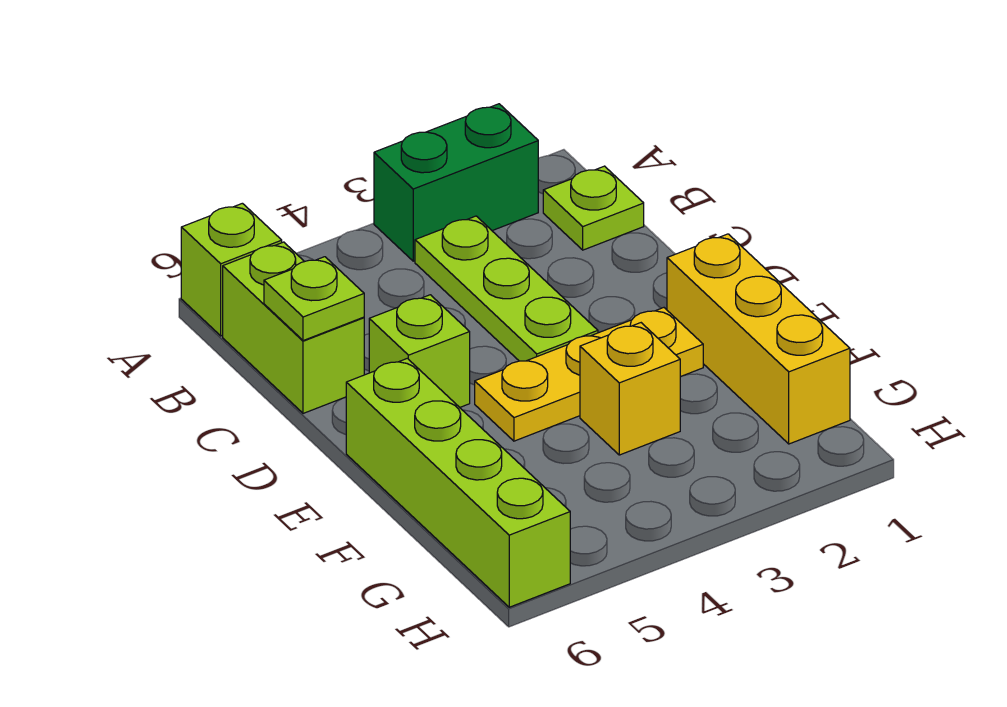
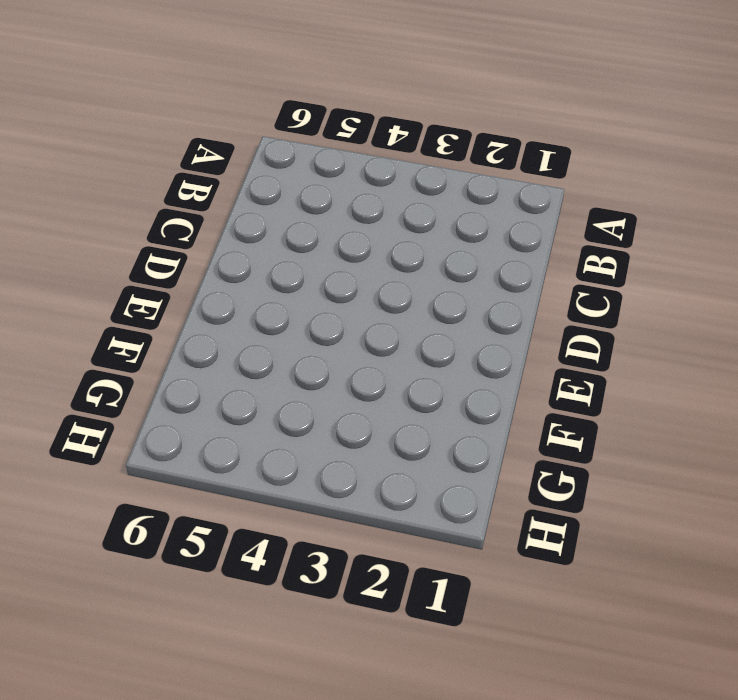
none -> green 1x2 brick [374,104,538,261]
none -> lime 1x1 brick [181,203,282,336]

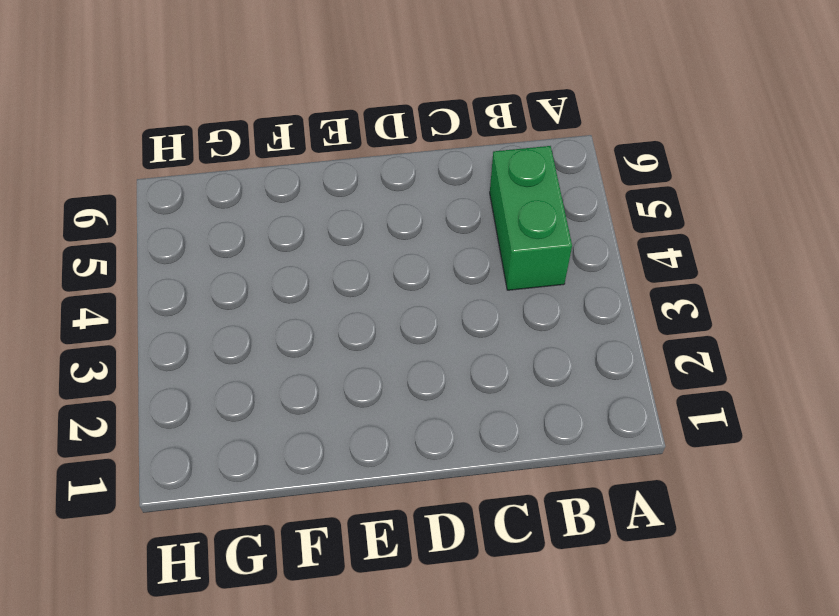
green 1x2 brick [490,146,572,290] -> green 1x2 brick moved to [374,104,538,261]
none -> lime 1x1 brick [181,203,282,336]
none -> lime 1x1 plate [543,166,644,250]

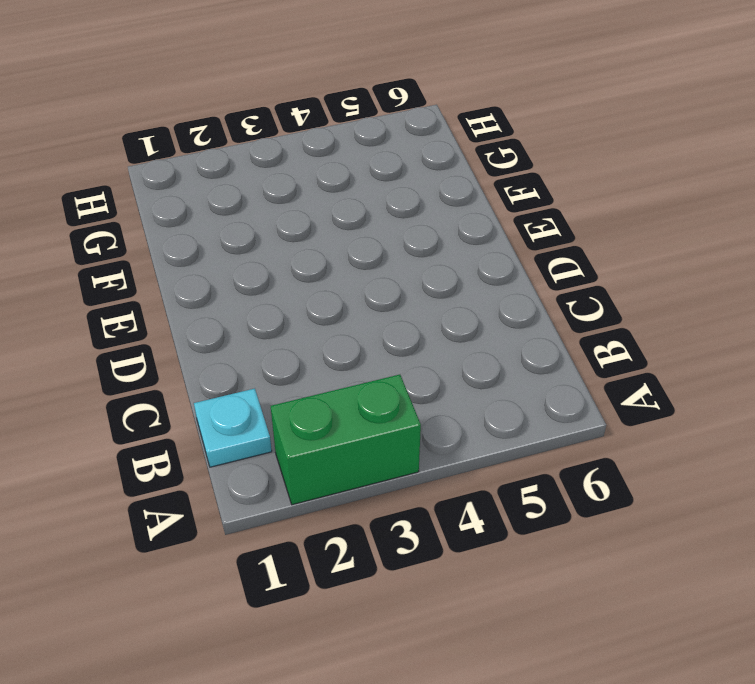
cyan 1x1 plate [194,389,272,467] -> lime 1x1 plate [543,166,644,250]
none -> lime 1x1 brick [181,203,282,336]
none -> lime 1x3 plate [415,216,598,361]

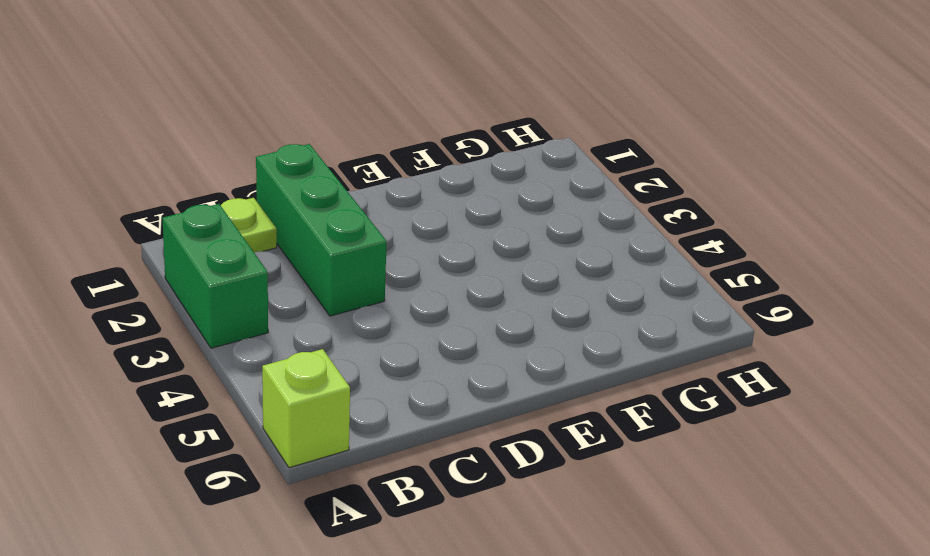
green 1x3 brick [256,144,387,316] -> lime 1x3 plate [415,216,598,361]
none -> lime 1x2 brick [223,242,364,413]
none -> lime 1x1 brick [369,295,470,407]

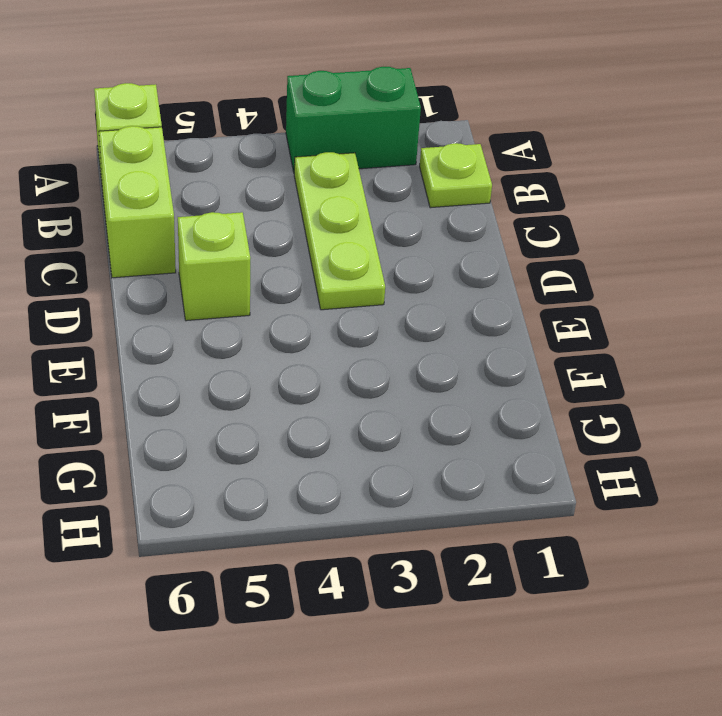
none -> yellow 1x3 brick [667,234,850,444]
none -> yellow 1x3 plate [475,308,703,441]

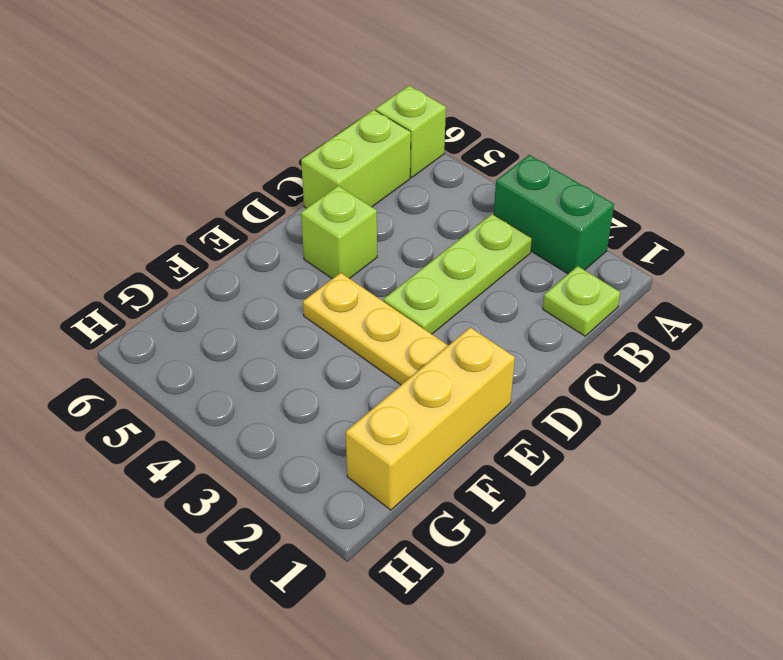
none -> lime 1x4 brick [346,358,570,607]
none -> yellow 1x1 brick [580,323,680,455]

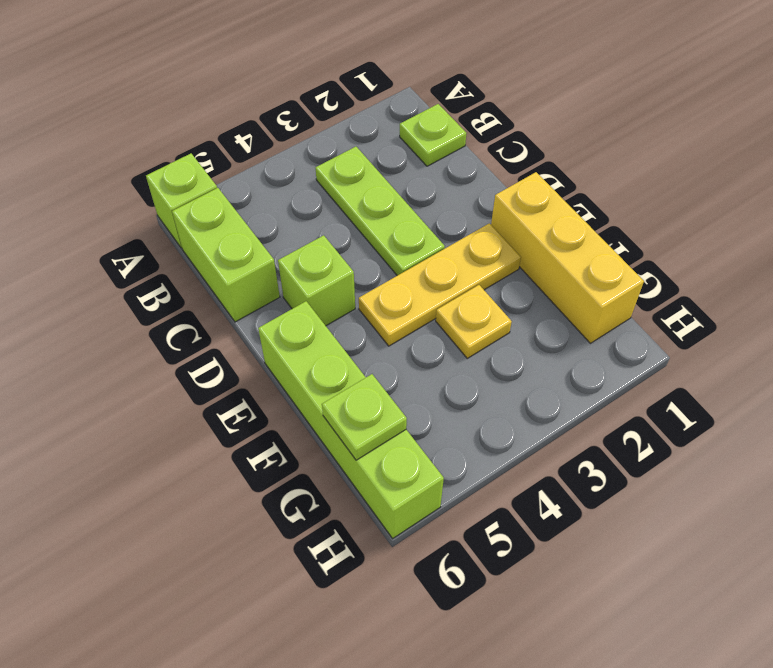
yellow 1x1 plate [436,285,512,358] -> yellow 1x1 brick [580,323,680,455]
lime 1x1 plate [322,374,407,460] -> lime 1x1 plate moved to [264,257,364,341]
none -> green 1x2 brick [374,104,538,261]

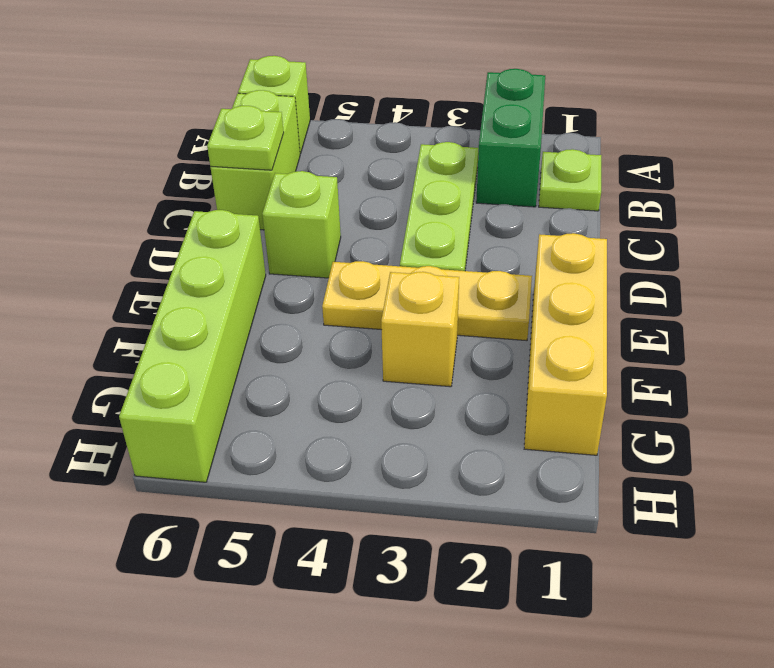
green 1x2 brick [476,69,545,207] -> green 1x2 brick turned to [374,104,538,261]

